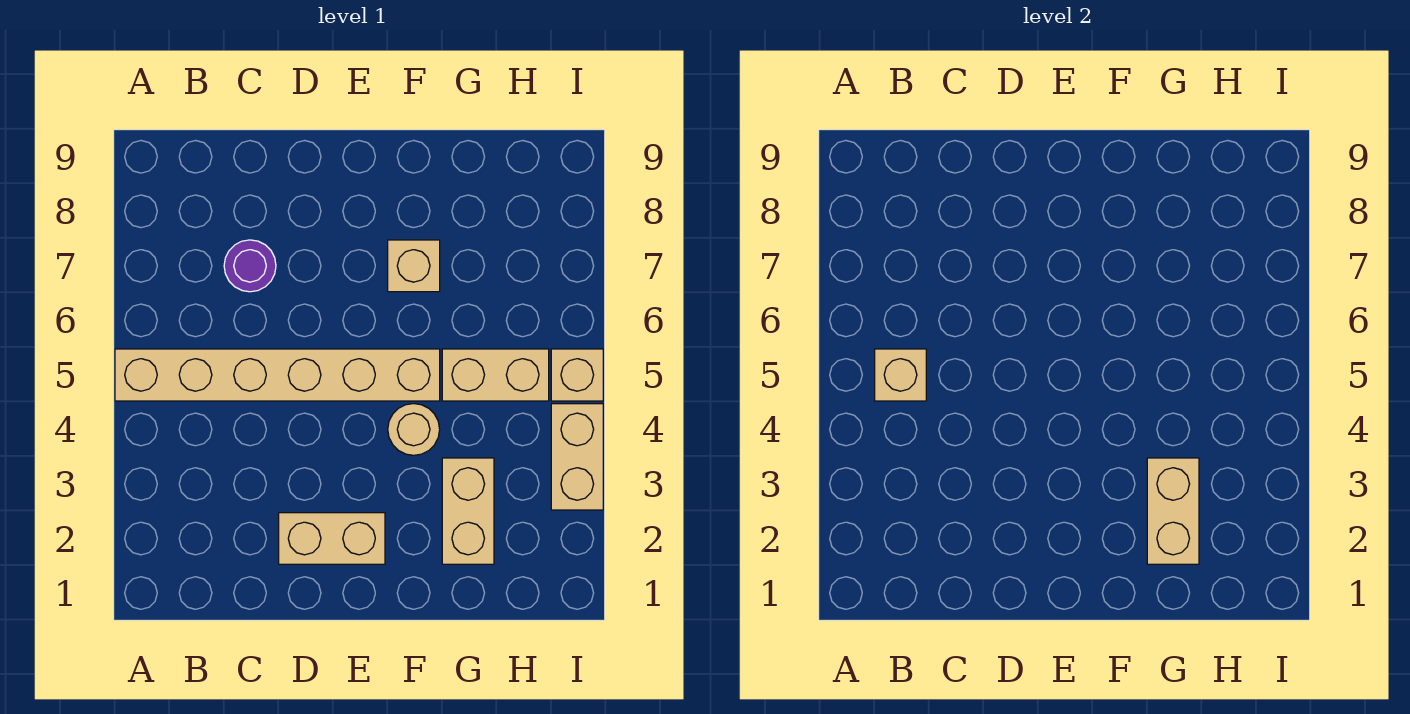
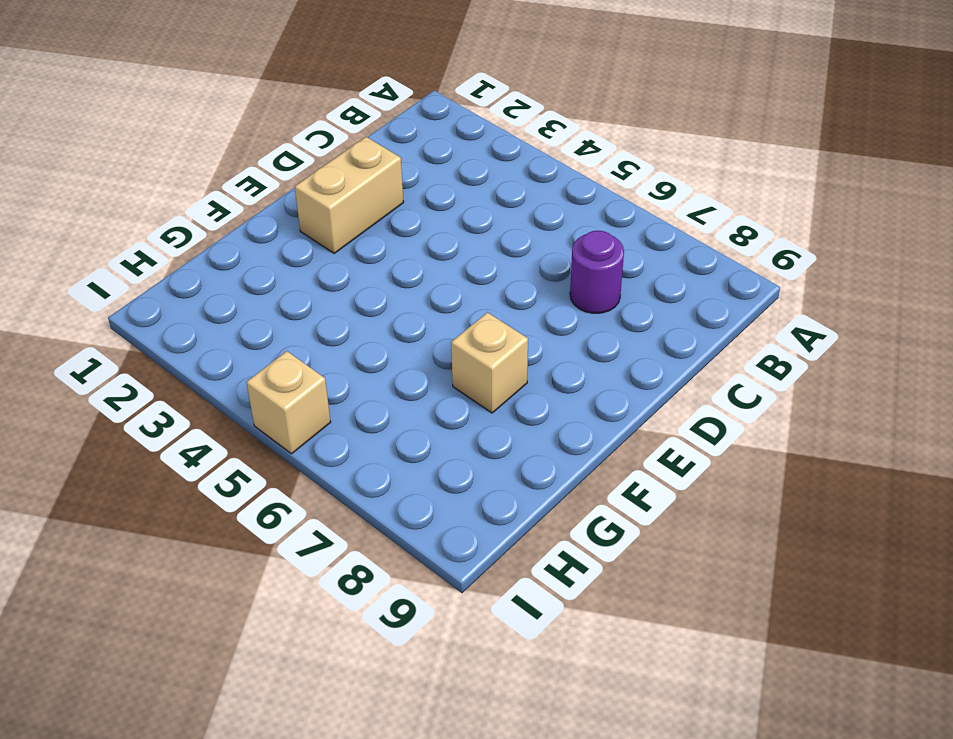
none -> tan 1x6 brick [115,349,440,401]
none -> tan 1x1 round brick [388,404,440,455]

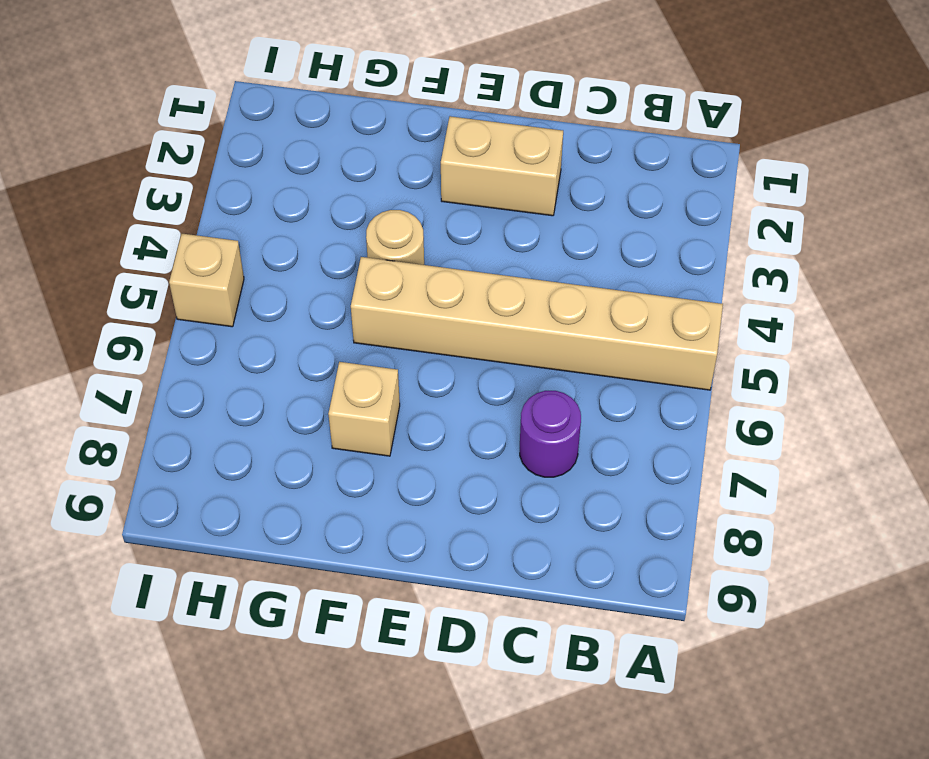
none -> tan 1x2 brick [442,458,494,564]
none -> tan 1x2 brick [442,349,549,401]

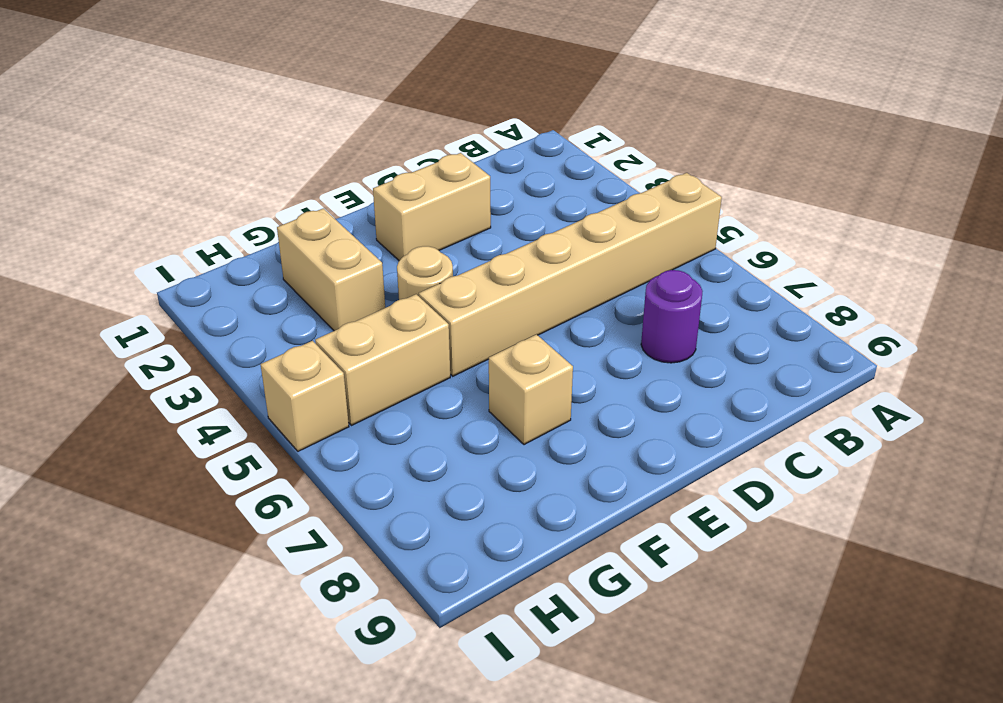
none -> tan 1x2 brick [551,404,603,510]
none -> tan 1x1 brick [875,349,926,401]

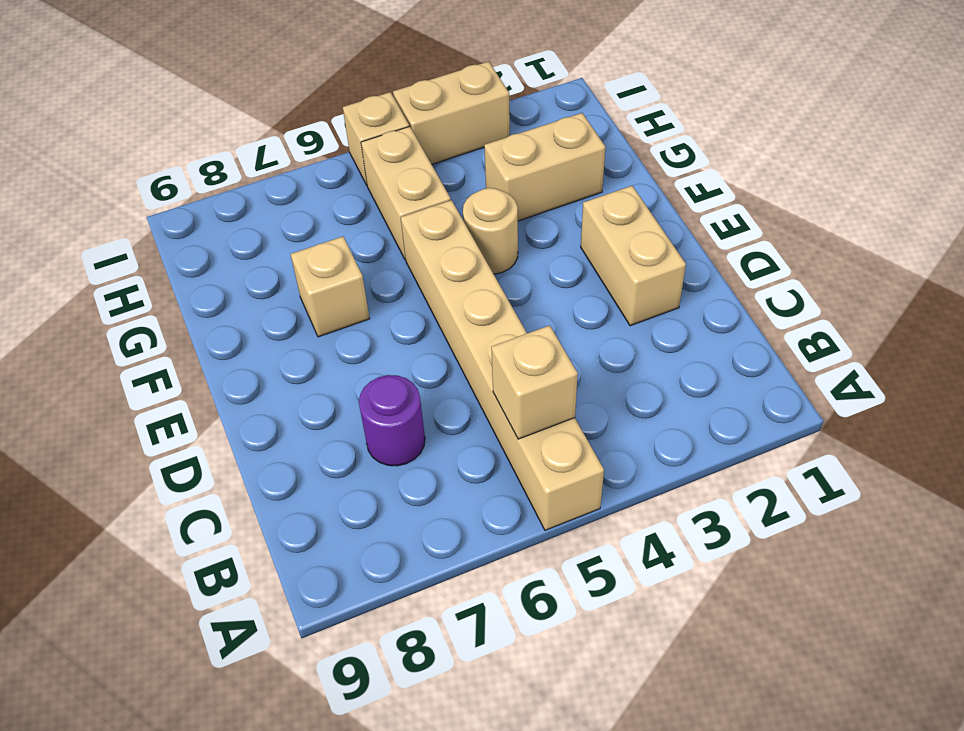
none -> tan 1x2 brick [1147,458,1199,564]

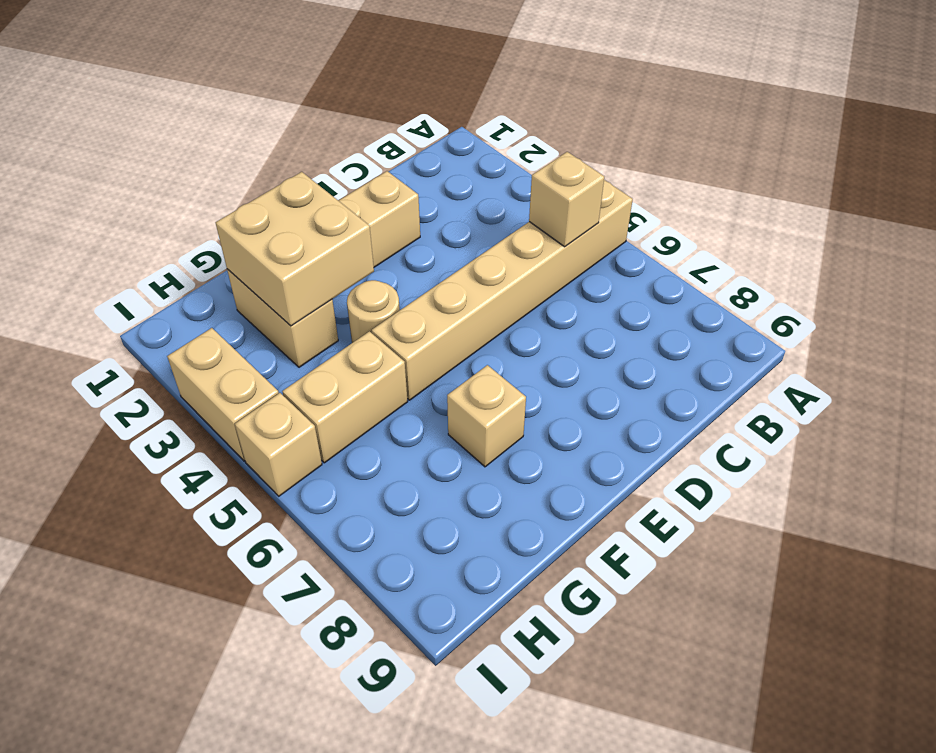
tan 2x2 brick [216,172,374,326] -> tan 1x2 brick [1147,458,1199,564]
none -> purple 1x1 round brick [224,240,276,292]

